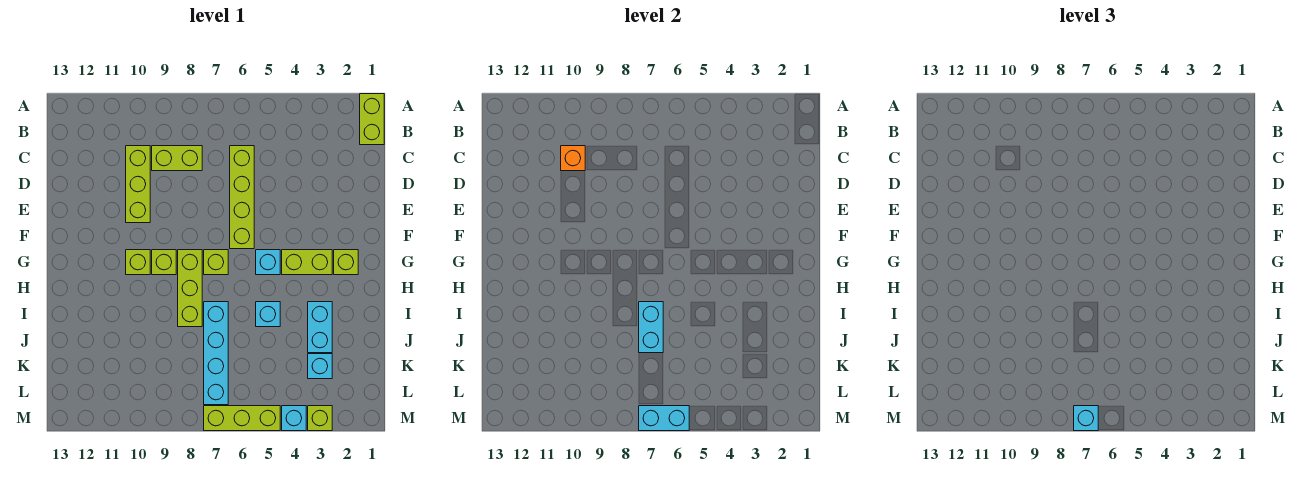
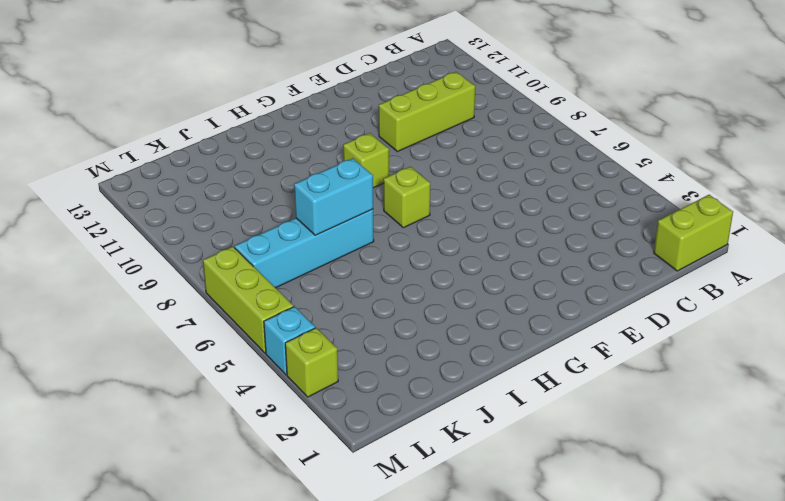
none -> lime 1x4 brick [230,146,254,249]
none -> lime 1x2 brick [152,146,202,171]
none -> lime 1x1 brick [334,250,358,275]

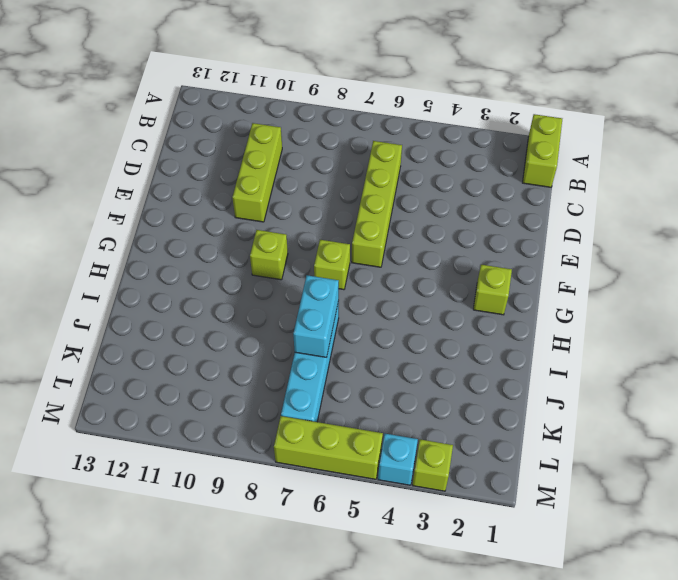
none -> lime 1x2 brick [152,146,202,171]
none -> lime 1x2 brick [282,250,332,275]
none -> cyan 1x1 brick [256,250,280,275]

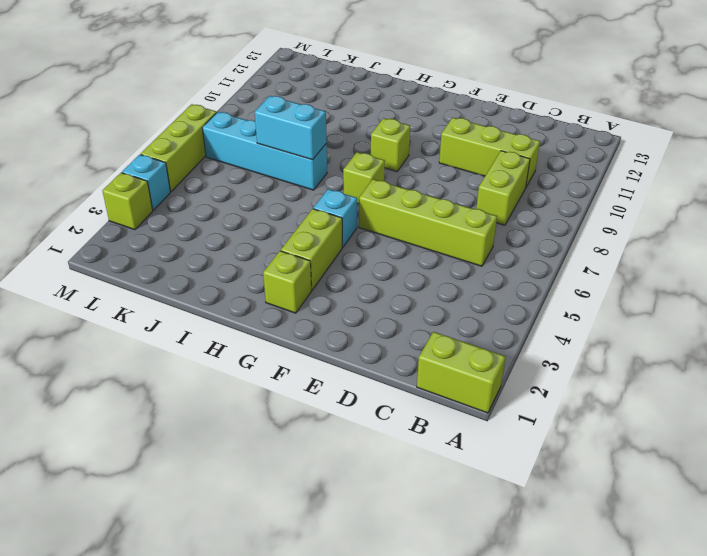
none -> lime 1x3 brick [178,250,202,327]
none -> lime 1x1 brick [126,250,150,275]
none -> cyan 1x2 brick [308,302,332,353]

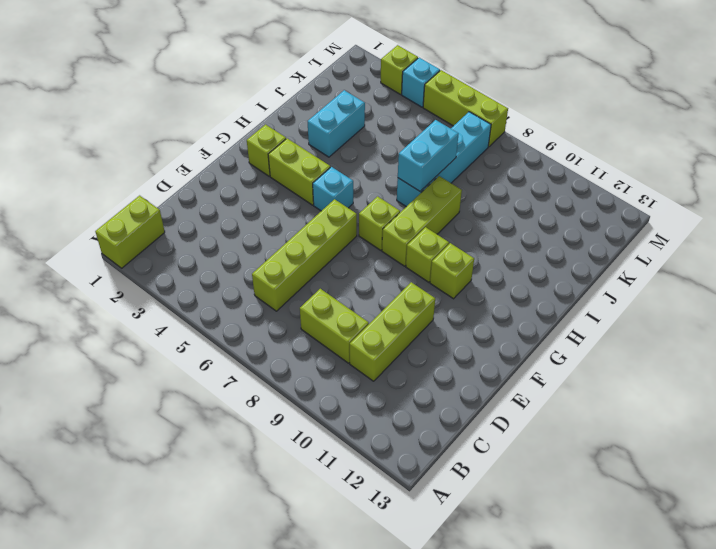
none -> cyan 1x1 brick [256,302,280,327]
none -> cyan 1x1 brick [308,354,332,379]
none -> orange 1x1 brick [561,146,585,171]

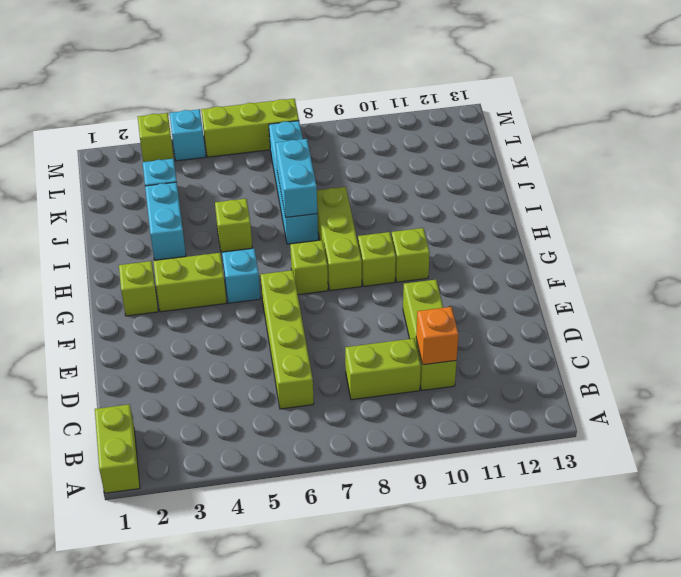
lime 1x1 brick [215,199,252,252] -> cyan 1x1 brick [256,302,280,327]
none -> cyan 1x2 brick [639,406,689,431]
none -> cyan 1x1 brick [1074,406,1098,431]

